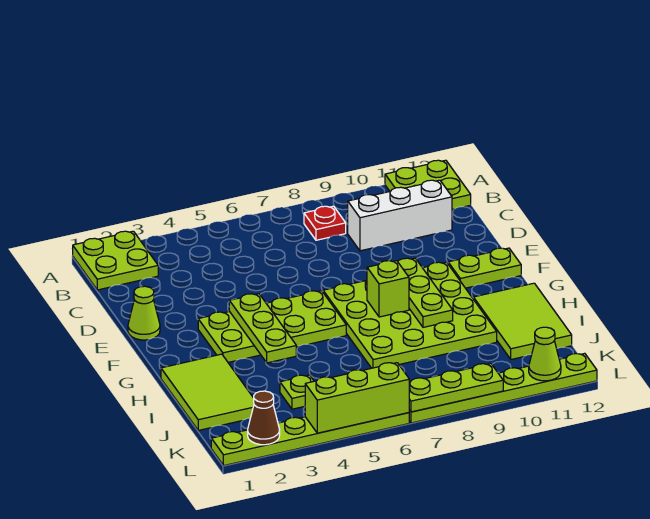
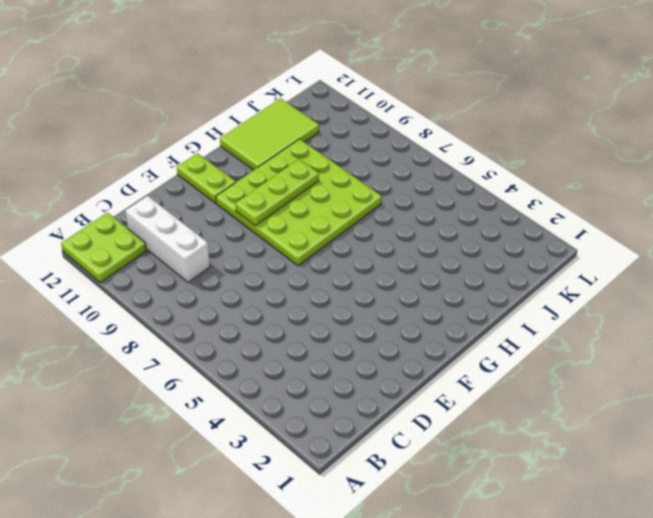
none -> lime 2x2 plate [73,231,158,290]
none -> red 1x1 plate [304,206,346,240]
none -> lime 1x1 cone [128,286,160,340]

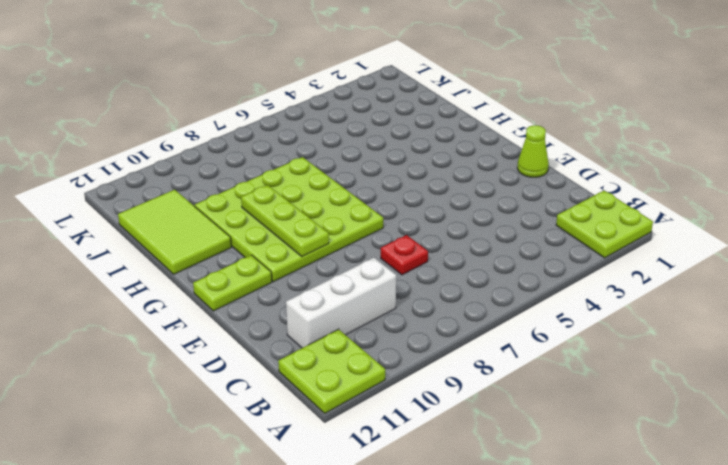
red 1x1 plate [381,235,428,275] -> red 1x1 plate moved to [304,206,346,240]
none -> lime 2x4 plate [198,291,346,362]
none -> lime 2x3 tile [161,354,254,430]
none -> lime 1x1 plate [280,375,314,409]

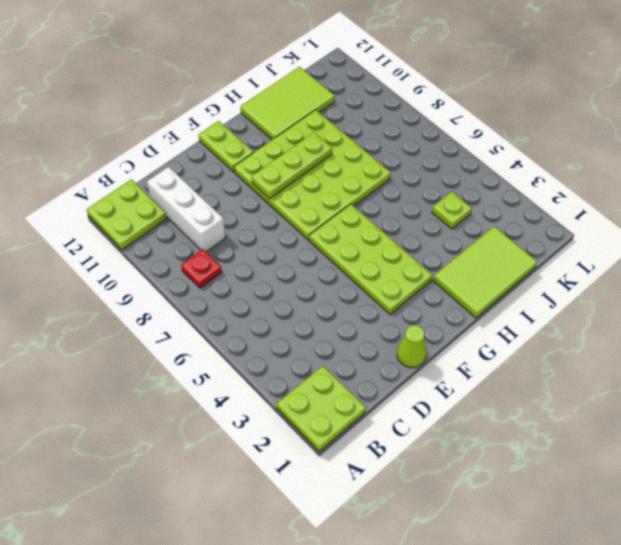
none -> lime 1x6 plate [211,413,409,466]
none -> lime 1x6 plate [409,353,597,423]
none -> lime 1x3 plate [229,294,296,363]

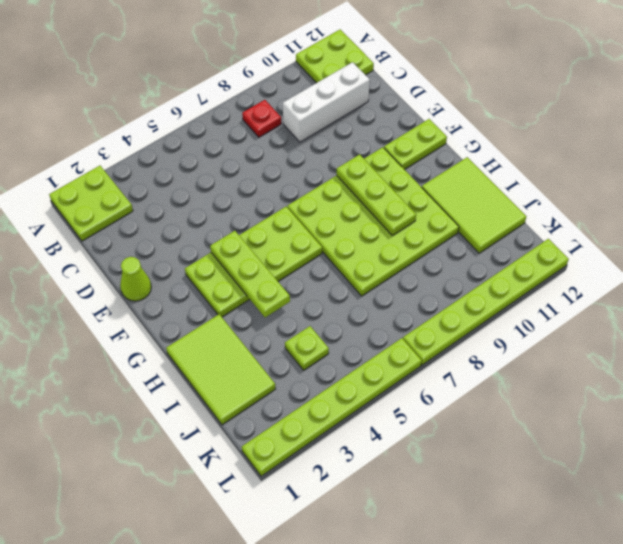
none -> lime 1x1 brick [367,261,409,317]
none -> brown 1x1 cone [248,391,280,445]
none -> lime 1x3 brick [305,363,409,433]

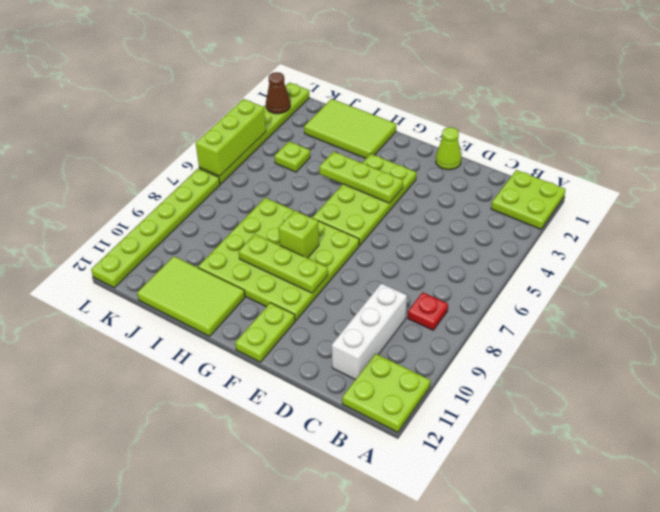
none -> lime 1x3 plate [409,364,503,412]
none -> lime 1x1 cone [529,327,561,381]

